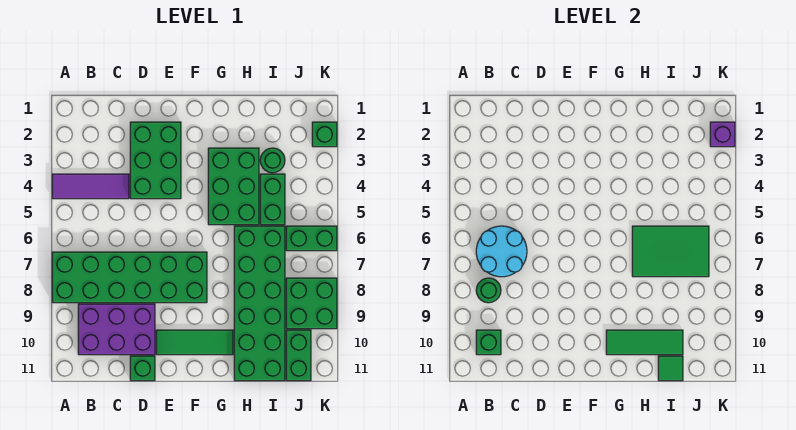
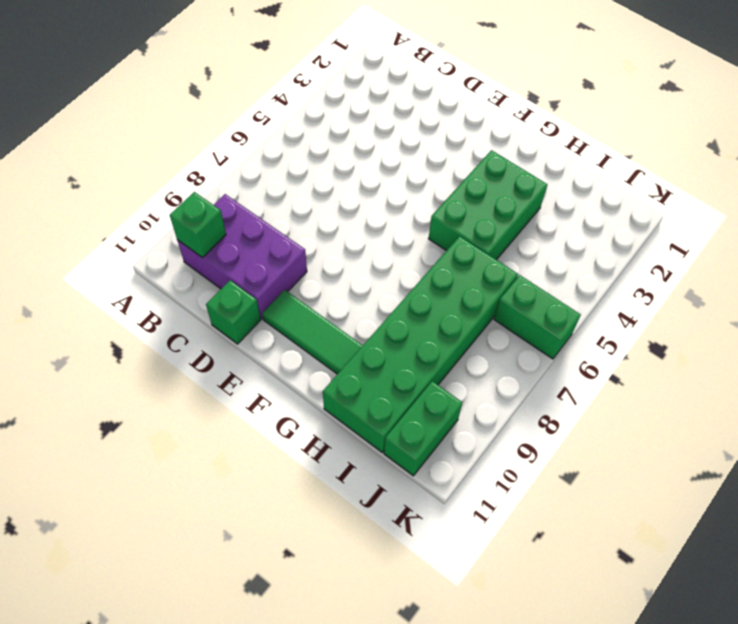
none -> purple 1x3 tile [52,174,129,199]
none -> green 2x6 brick [52,252,207,303]
none -> green 2x3 brick [130,122,181,199]

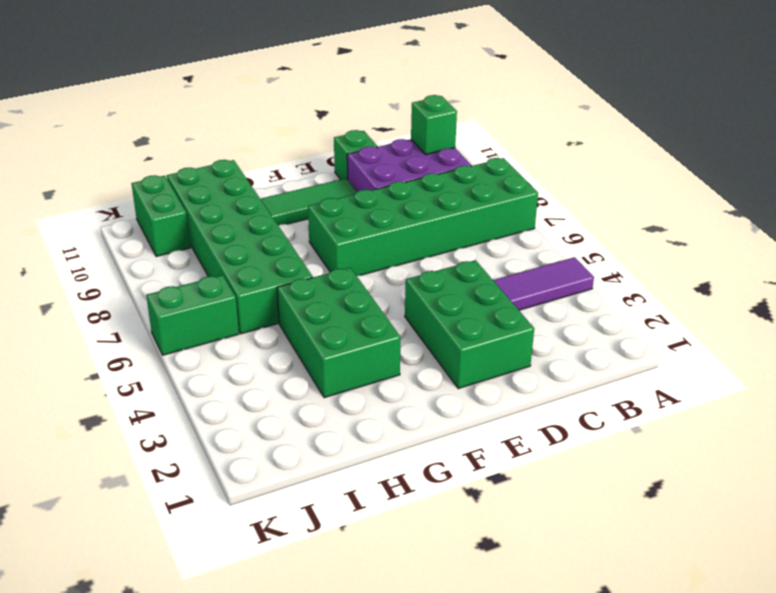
none -> green 1x1 round brick [260,148,285,173]
none -> green 1x2 brick [260,174,285,225]
none -> green 2x2 brick [286,278,337,329]

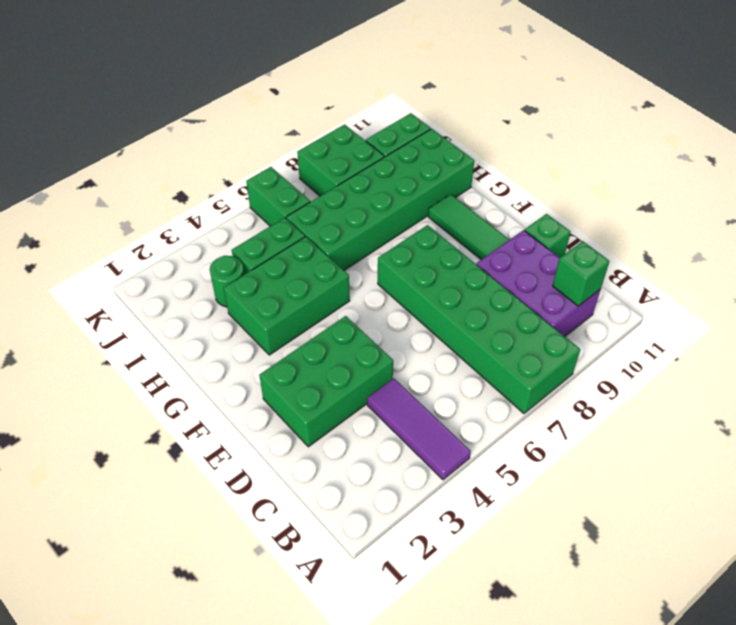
none -> green 1x1 brick [312,122,337,147]
none -> cyan 2x2 round brick [476,226,527,277]
none -> green 1x1 round brick [476,278,501,303]

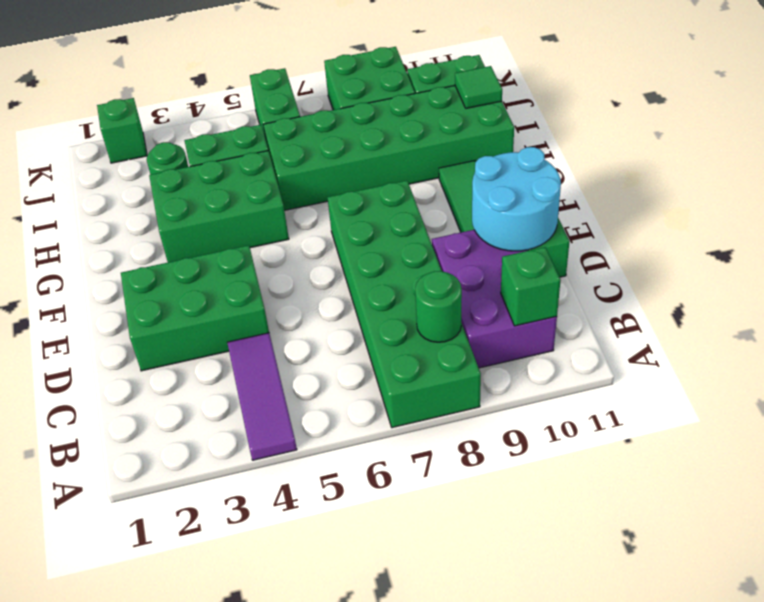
cyan 2x2 round brick [472,147,561,251] -> cyan 2x2 round brick moved to [476,226,527,277]
none -> green 1x3 tile [606,330,683,355]
none -> green 2x3 tile [632,226,709,277]
none -> purple 1x1 brick [710,122,735,147]

